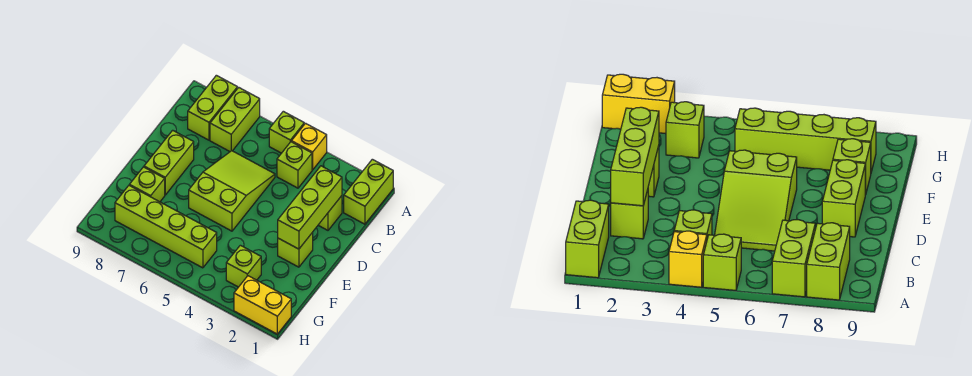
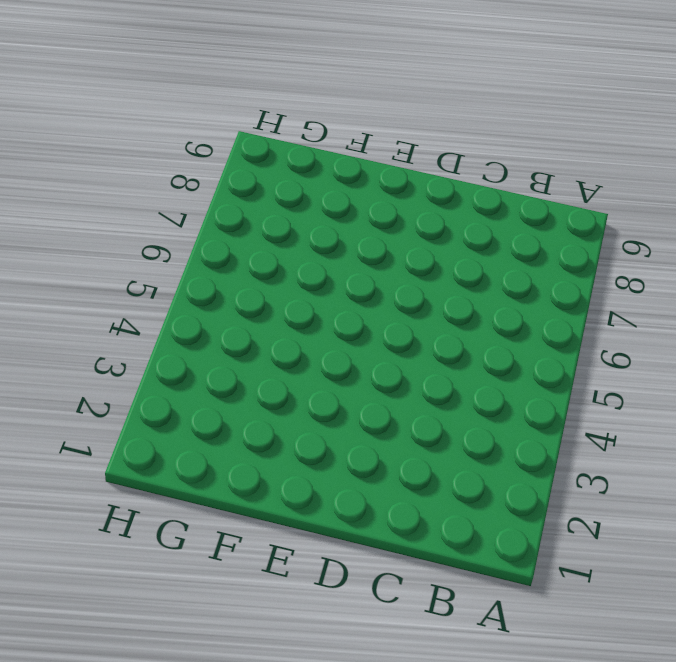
none -> lime 1x2 brick [344,159,393,224]
none -> yellow 1x1 brick [292,123,327,170]
none -> lime 1x1 brick [269,111,304,153]

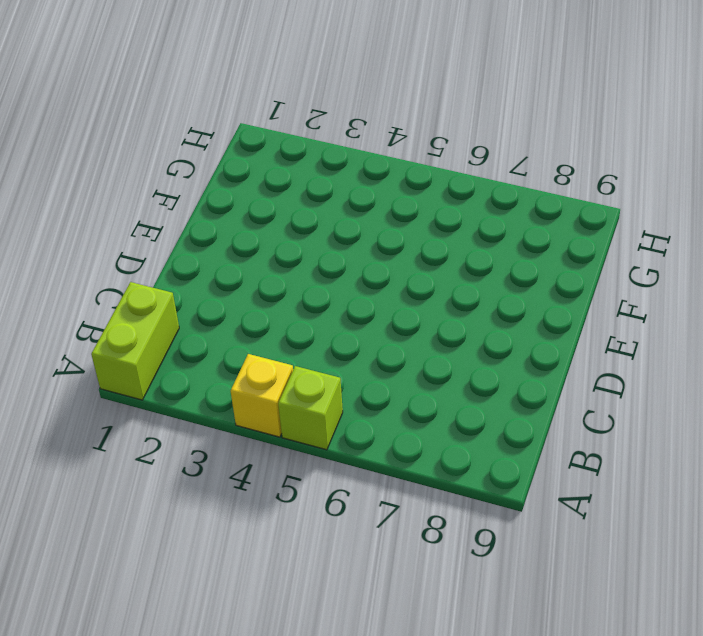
none -> lime 1x2 brick [210,87,260,151]
none -> lime 1x2 brick [188,75,237,140]
none -> lime 1x1 brick [277,142,312,188]

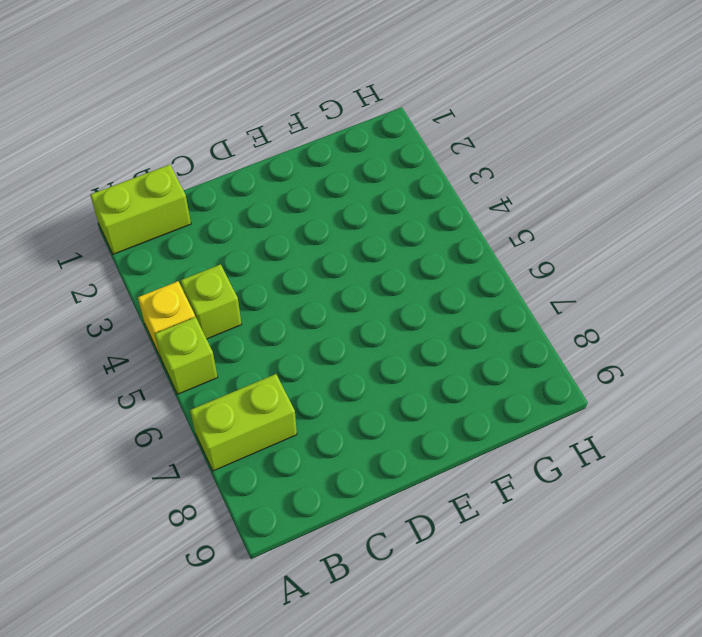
none -> lime 1x2 brick [188,75,237,140]
none -> lime 1x1 brick [318,196,342,230]
none -> lime 2x3 slope [189,151,275,231]

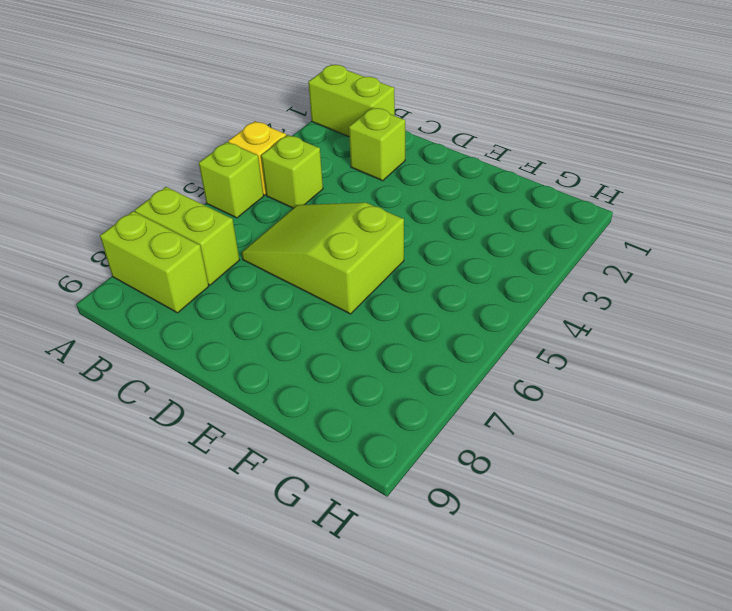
none -> lime 1x2 brick [144,130,194,195]
none -> lime 1x1 brick [278,232,313,267]
none -> lime 1x1 brick [129,167,165,202]

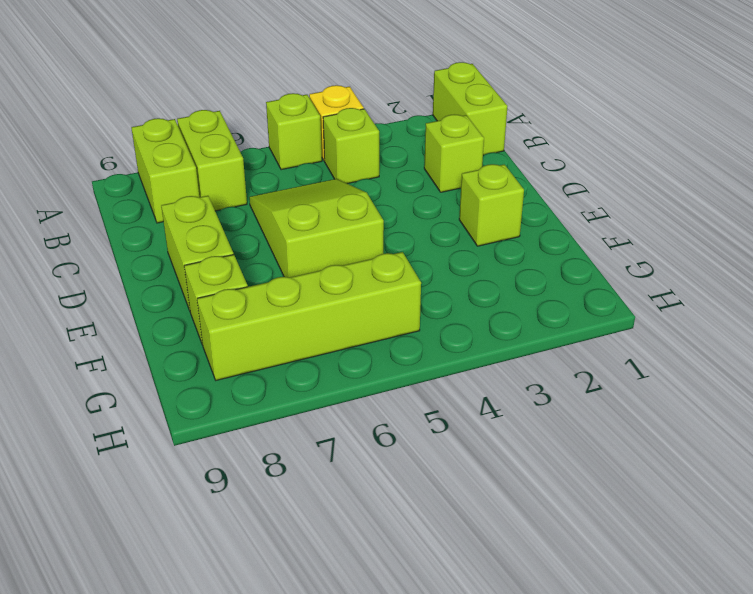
none -> lime 1x1 brick [226,245,261,287]
none -> yellow 1x2 brick [234,276,291,334]
none -> lime 1x3 brick [278,166,342,249]

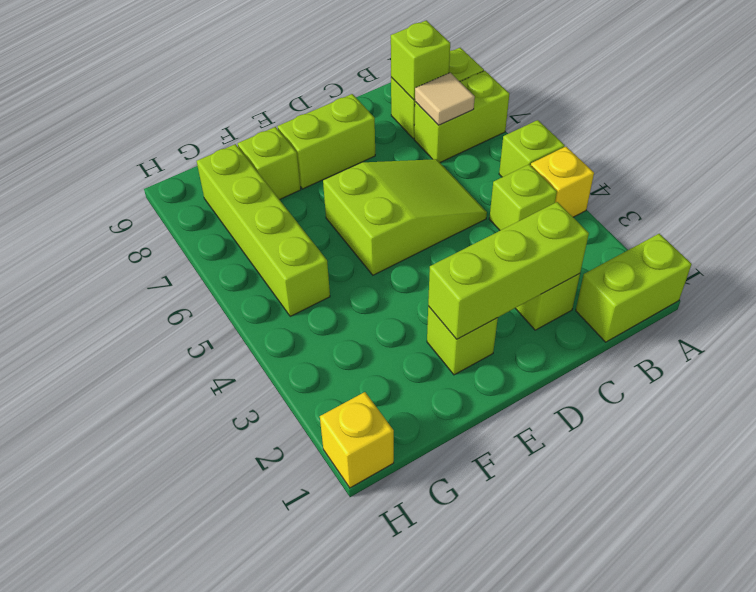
tan 1x1 tile [415,73,475,125] -> none
lime 1x1 brick [391,20,450,100] -> lime 1x1 brick moved to [226,245,261,287]
yellow 1x1 brick [320,392,394,488] -> yellow 1x2 brick [234,276,291,334]

